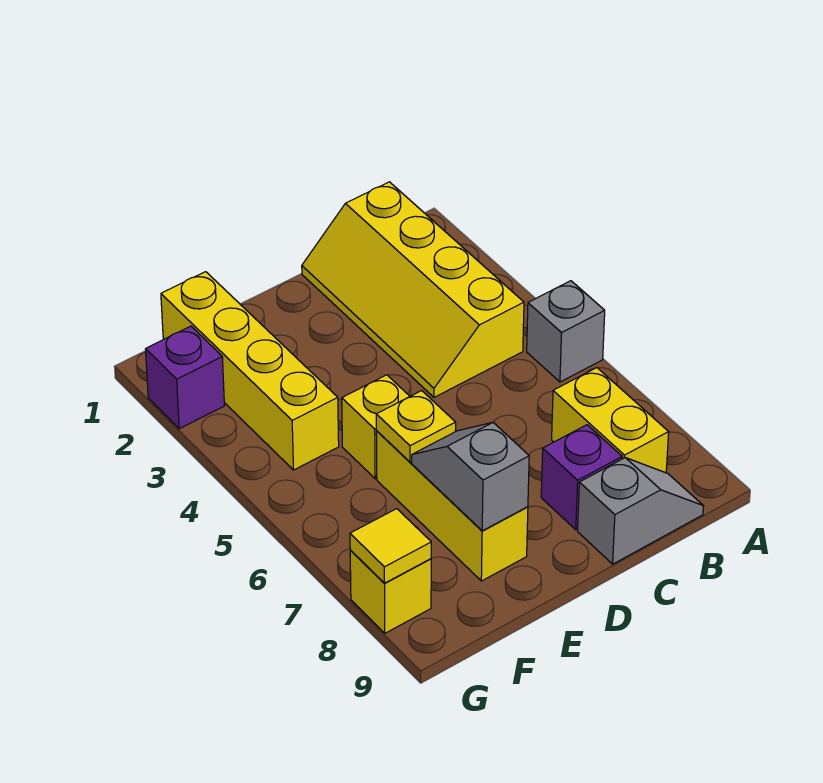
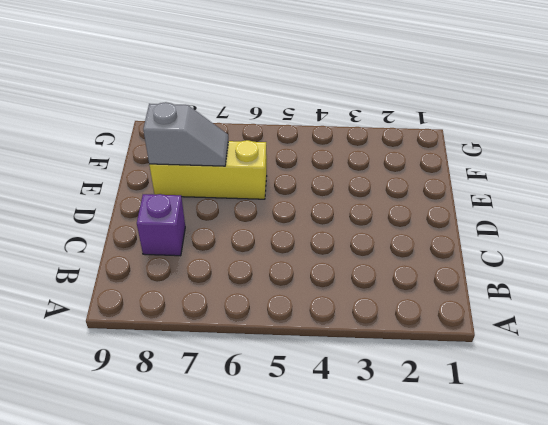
none -> grey 1x1 brick [527,281,605,382]
none -> yellow 2x4 slope [302,182,524,397]
none -> yellow 1x2 brick [552,368,669,473]

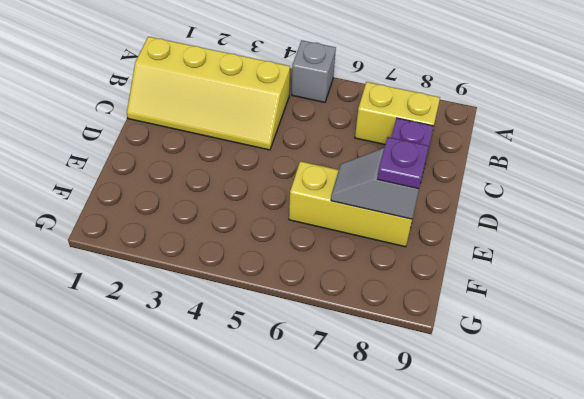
purple 1x1 plate [377,137,429,189] -> none
none -> grey 1x2 slope [578,458,703,564]
none -> yellow 1x1 brick [342,375,410,479]
none -> yellow 1x4 brick [161,272,339,470]

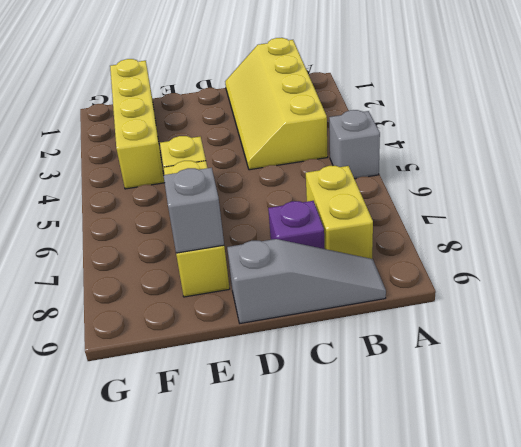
grey 1x3 slope [227,239,386,323] -> grey 1x2 slope [578,458,703,564]
none -> purple 1x1 brick [146,326,224,429]
none -> yellow 1x1 brick [350,550,431,633]
none -> yellow 1x1 plate [376,391,456,462]

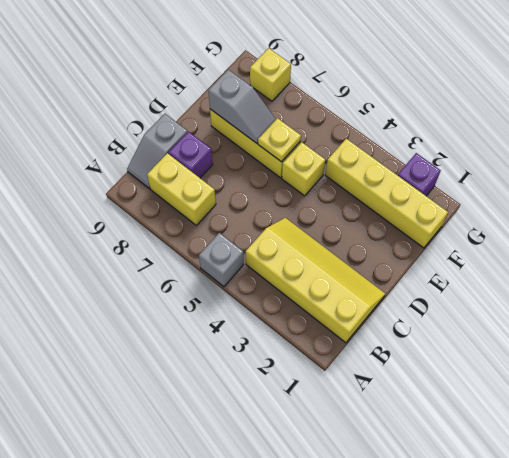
none -> yellow 1x1 tile [350,509,431,583]

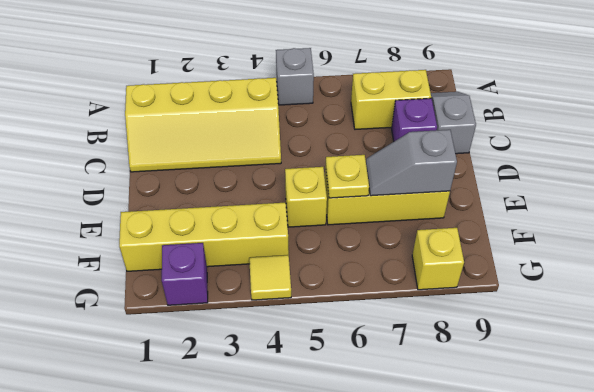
yellow 1x1 tile [249,255,291,300] -> yellow 1x1 tile moved to [350,509,431,583]

